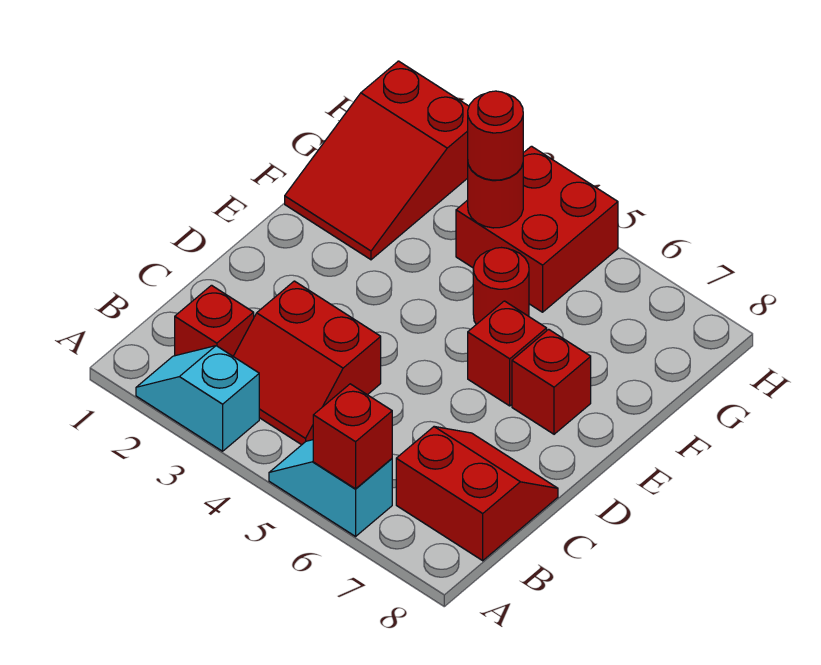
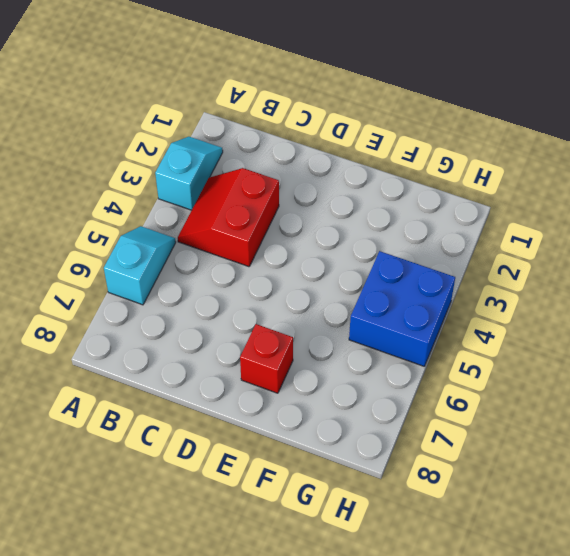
blue 2x2 brick [349,251,455,366] -> red 2x2 brick [456,146,618,312]
none -> red 1x1 brick [175,285,254,356]
none -> red 2x2 slope [396,427,558,561]
none -> red 1x1 brick [468,301,547,406]

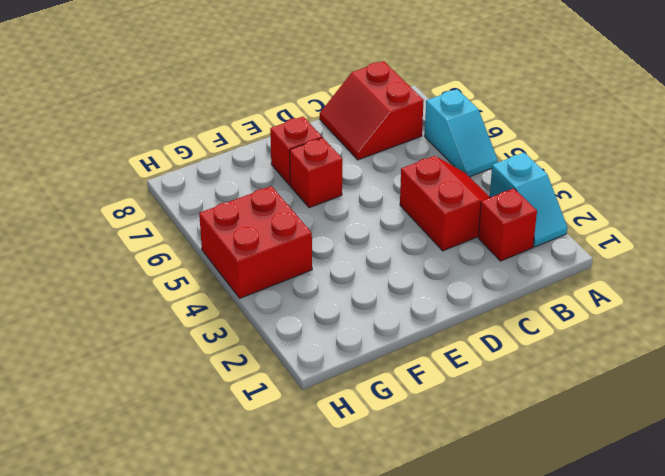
none -> red 2x3 slope [285,61,469,260]
none -> red 1x1 round brick [473,248,529,324]
none -> red 1x1 brick [313,384,392,489]

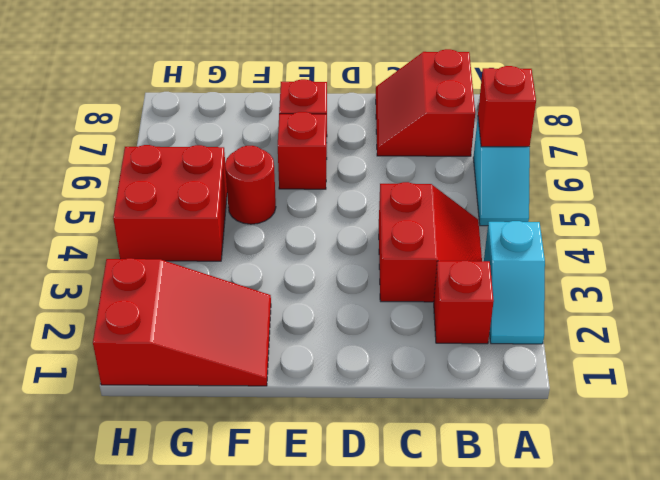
none -> red 1x1 round brick [468,164,523,228]
none -> red 1x1 round brick [468,91,523,180]

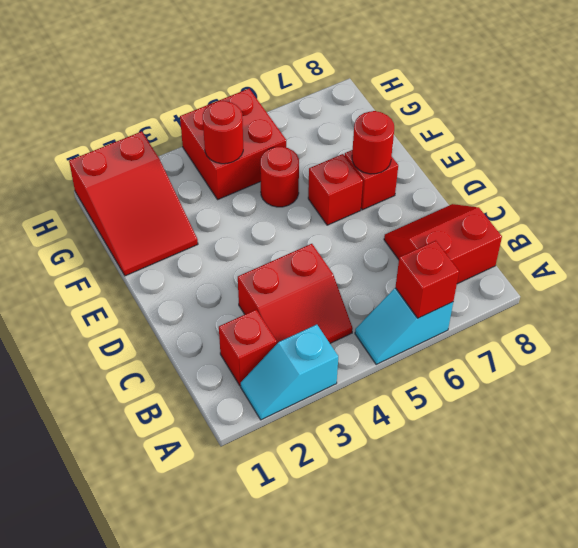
red 1x1 round brick [352,111,394,174] -> red 1x1 round brick moved to [468,91,523,180]

